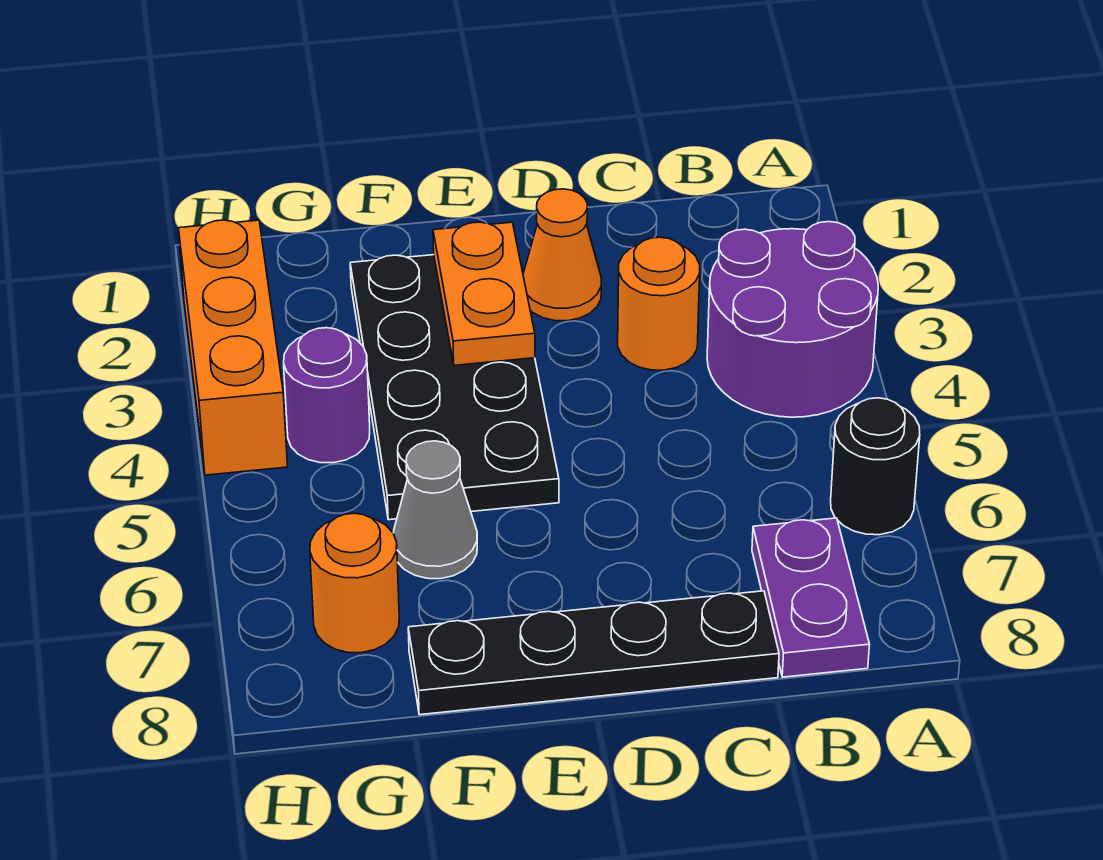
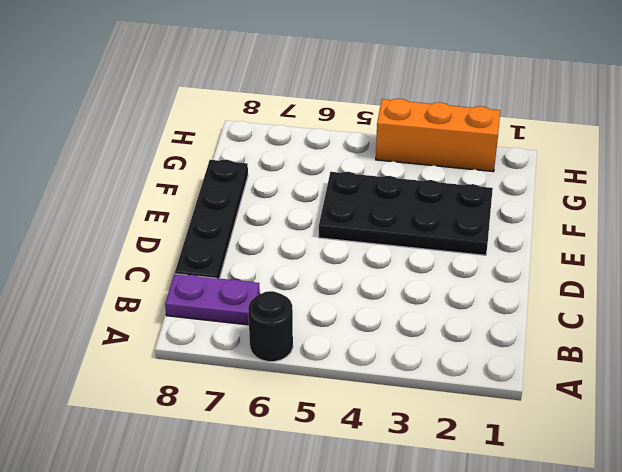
none -> purple 2x2 round brick [707,222,878,417]
none -> orange 1x1 round brick [618,237,700,370]
none -> orange 1x1 cone [523,189,601,321]

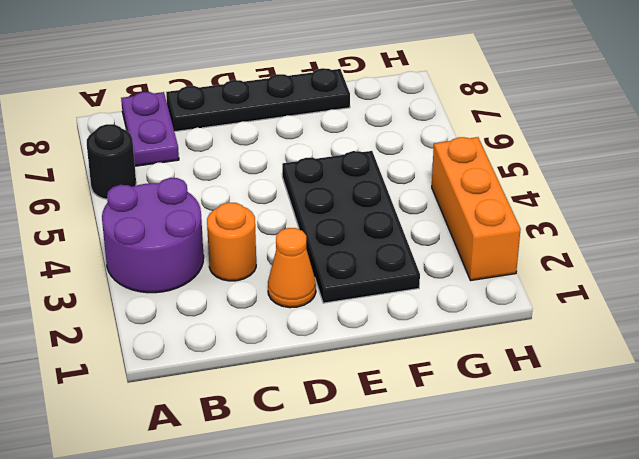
none -> grey 1x1 cone [393,441,477,579]
none -> purple 1x1 round brick [284,328,370,463]
none -> orange 1x1 round brick [310,513,399,653]

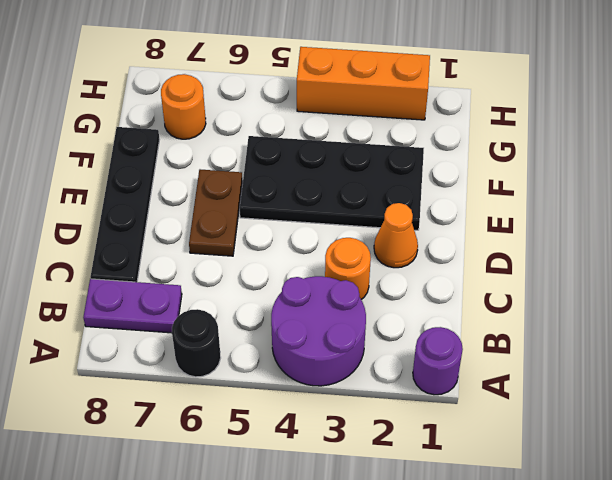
purple 1x1 round brick [413,327,463,395] -> purple 1x1 round brick moved to [284,328,370,463]
brown 1x2 plate [189,169,242,256] -> none
none -> grey 1x1 cone [393,441,477,579]
none -> orange 1x2 plate [433,222,535,365]

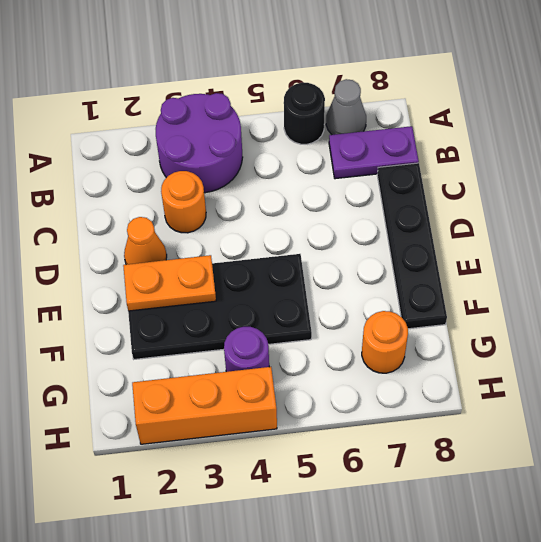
grey 1x1 cone [326,79,366,135] -> grey 1x1 cone moved to [393,441,477,579]

